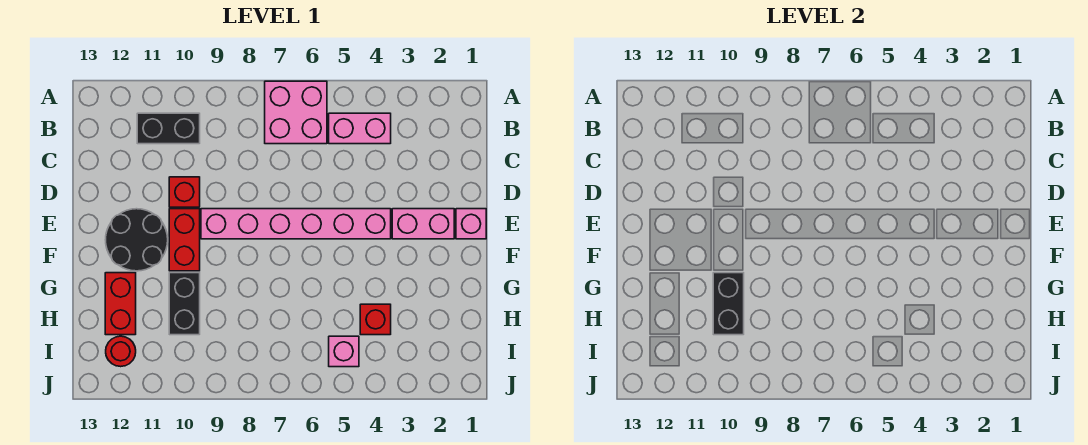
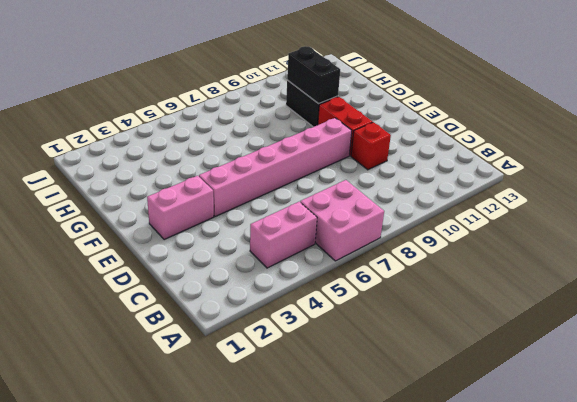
none -> black 1x2 brick [137,113,200,144]
none -> pink 1x1 brick [456,209,486,239]
none -> black 2x2 round brick [106,209,168,271]

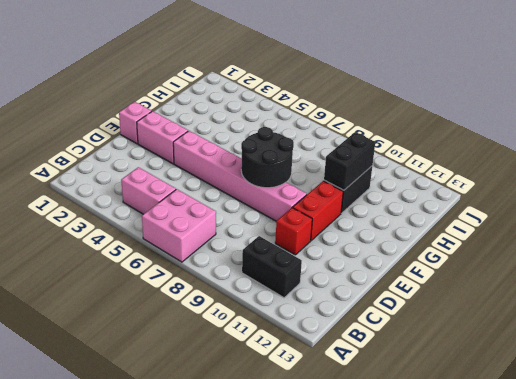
black 2x2 round brick [241,127,294,188] -> black 2x2 round brick moved to [106,209,168,271]
none -> red 1x2 brick [105,273,136,335]
none -> red 1x1 brick [360,304,391,335]
none -> pink 1x1 brick [329,336,359,367]

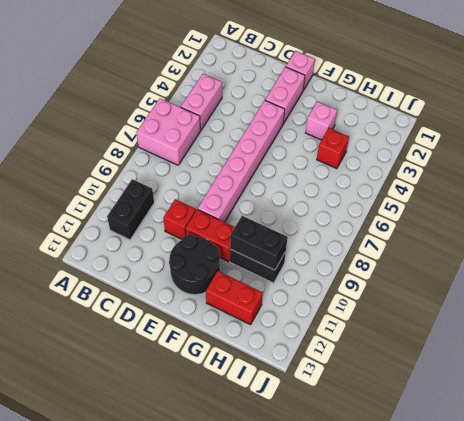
pink 1x1 brick [306,101,337,140] -> pink 1x1 brick moved to [329,336,359,367]
none -> red 1x1 round brick [106,336,136,367]

